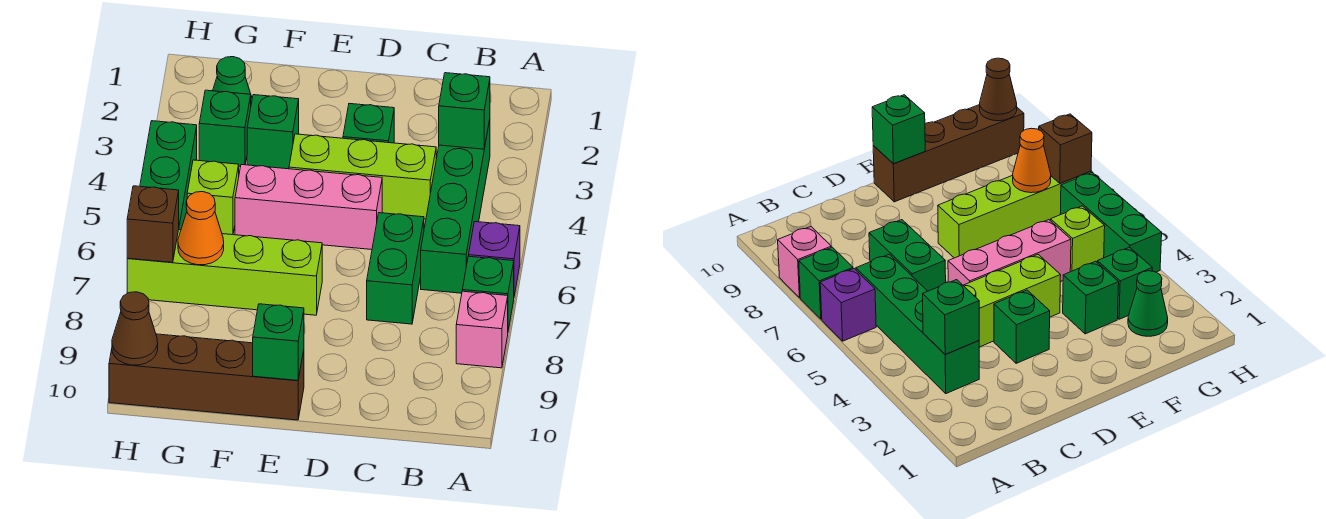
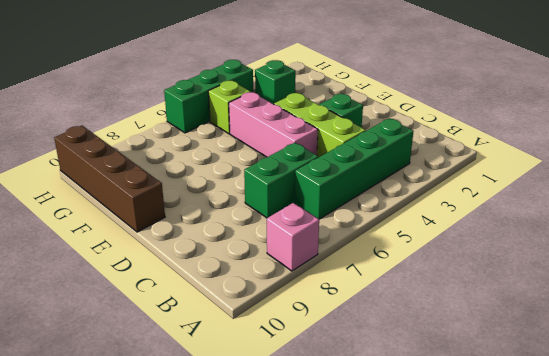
none -> purple 1x1 brick [469,222,520,296]
none -> green 1x1 brick [462,256,514,330]
none -> lime 1x4 brick [127,230,322,315]

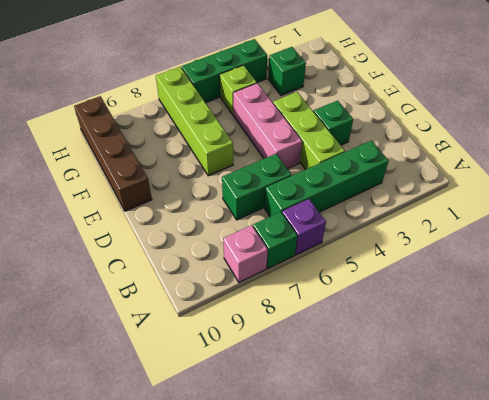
none -> green 1x1 brick [247,95,299,169]
none -> green 1x1 cone [213,57,252,103]
none -> green 1x1 brick [439,73,490,149]

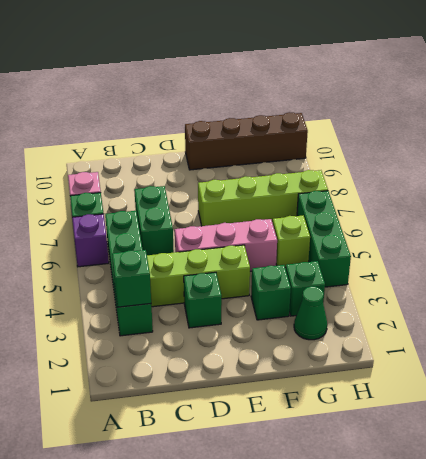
none -> green 1x1 brick [253,304,304,380]
none -> orange 1x1 cone [178,192,224,265]
none -> brown 1x1 brick [127,186,179,262]

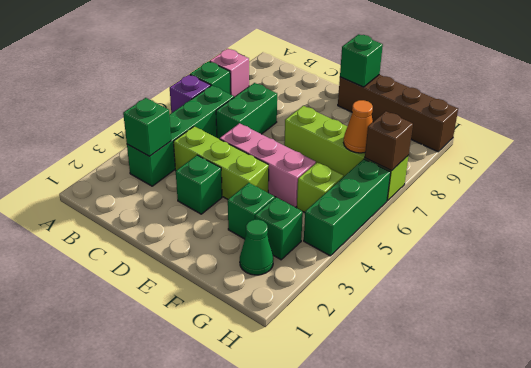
none -> brown 1x1 cone [112,292,158,365]

